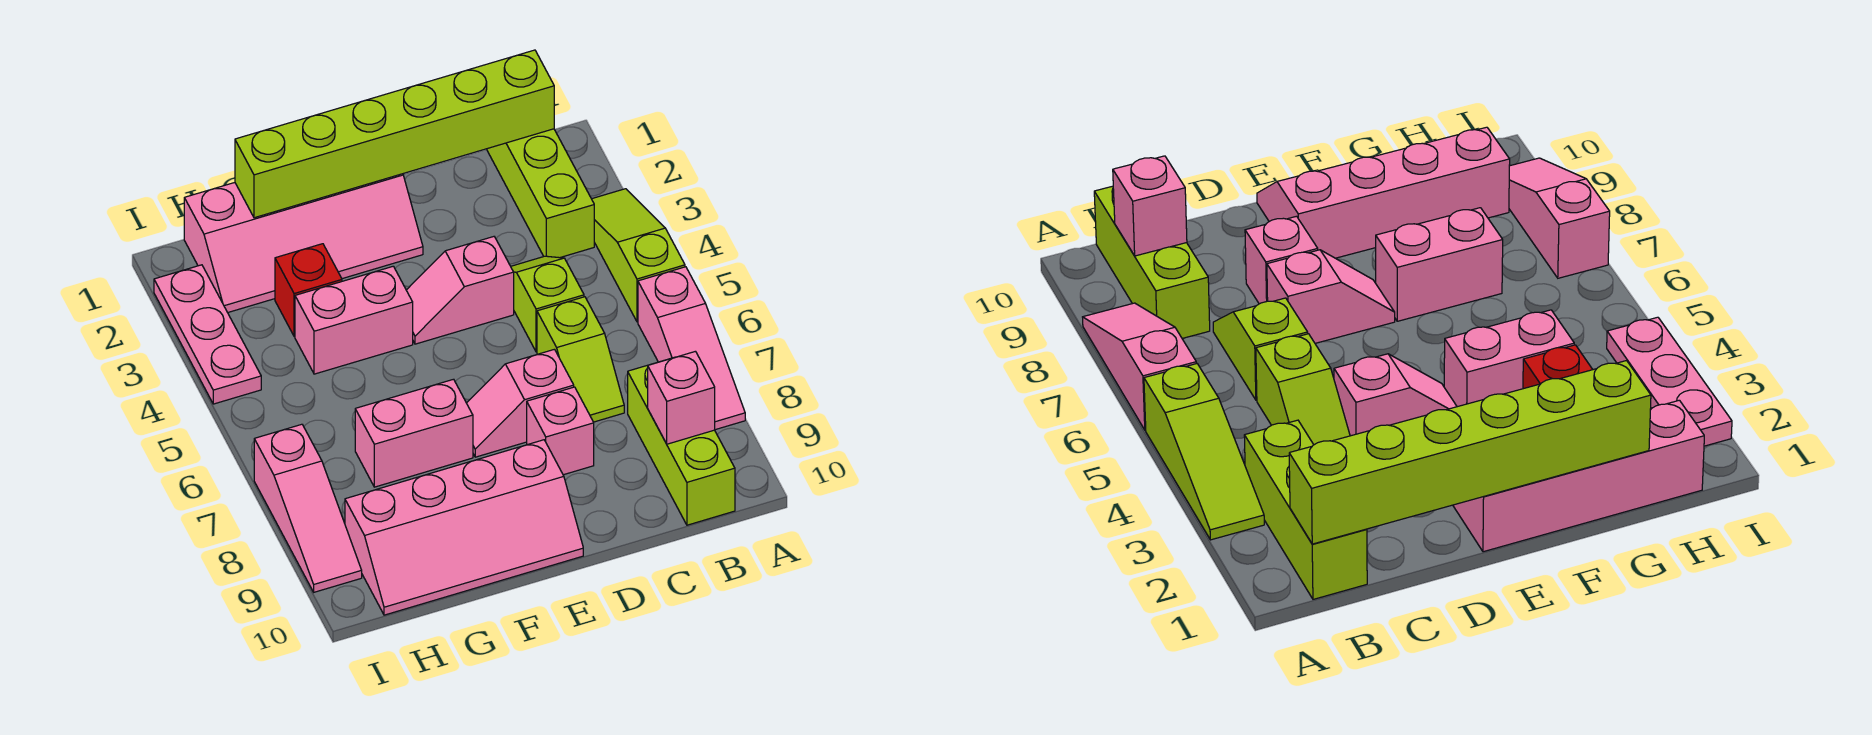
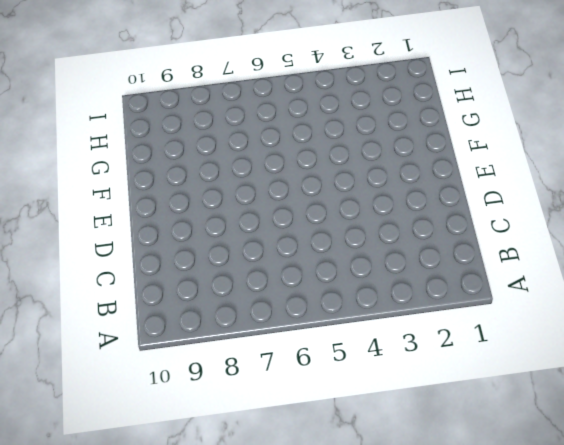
none -> lime 1x3 slope [592,189,685,322]
none -> pink 1x3 slope [638,267,745,430]
none -> lime 1x3 brick [487,129,594,258]

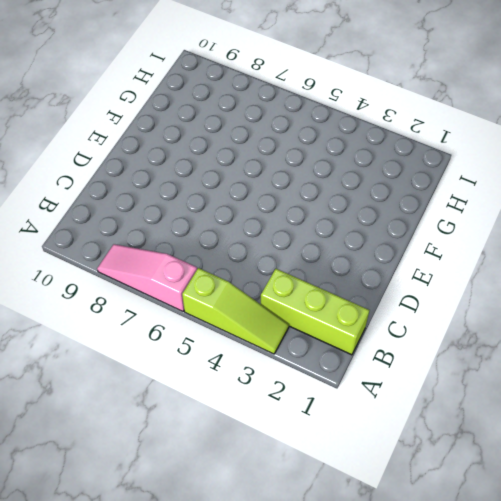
none -> lime 1x3 brick [628,357,735,525]
none -> lime 1x2 slope [511,256,584,352]
none -> lime 1x2 slope [537,297,624,422]

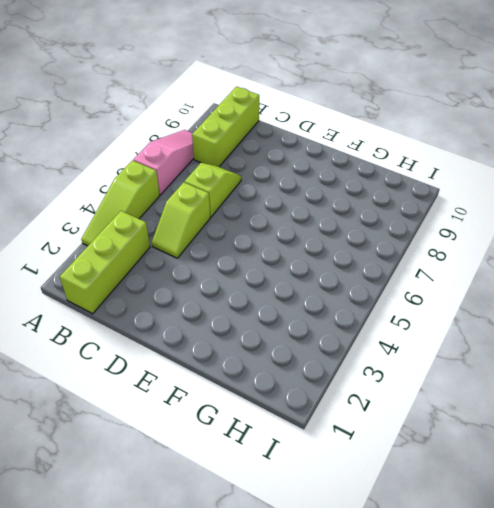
none -> pink 1x2 slope [406,237,514,344]
none -> pink 1x2 slope [467,349,574,457]
none -> pink 1x1 brick [527,387,594,475]

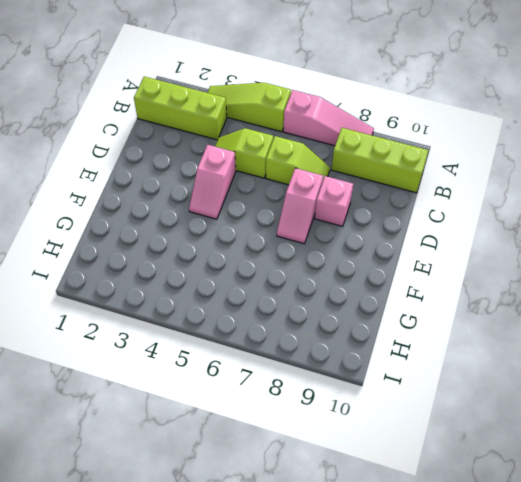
none -> pink 2x4 slope [184,174,423,313]
none -> pink 2x4 slope [345,440,583,615]
none -> pink 1x2 brick [295,266,413,374]

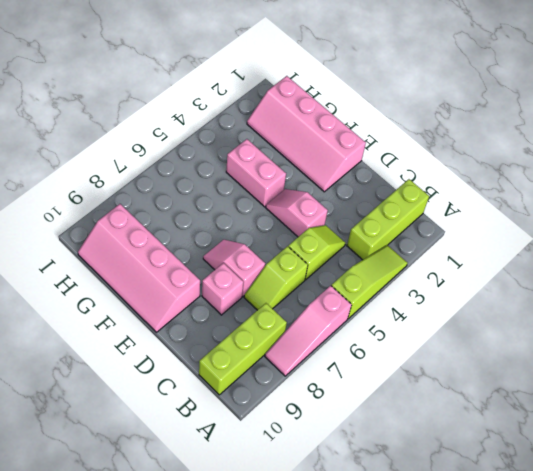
none -> pink 1x2 brick [355,379,473,487]
none -> red 1x1 brick [275,244,342,336]
none -> pink 1x3 plate [154,265,261,404]

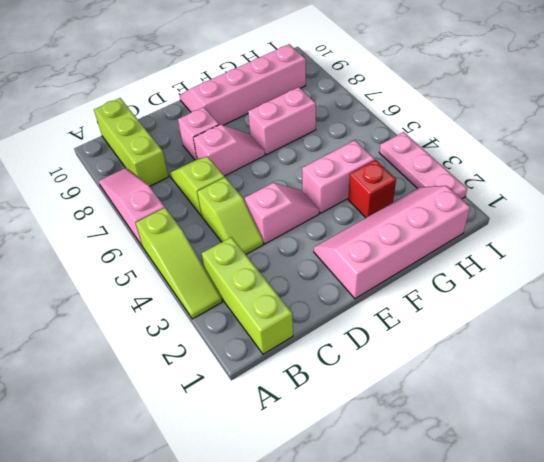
none -> pink 1x3 slope [254,424,362,592]
none -> lime 1x6 brick [235,50,554,218]
none -> pink 1x1 brick [648,351,715,444]

